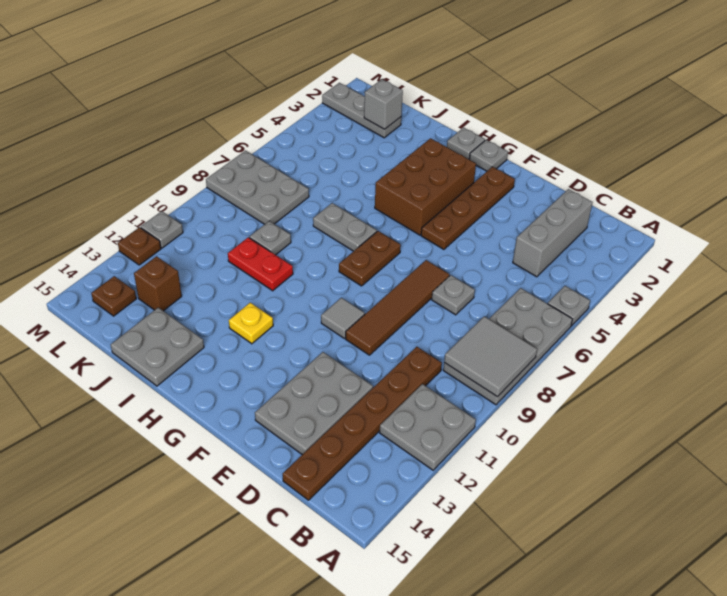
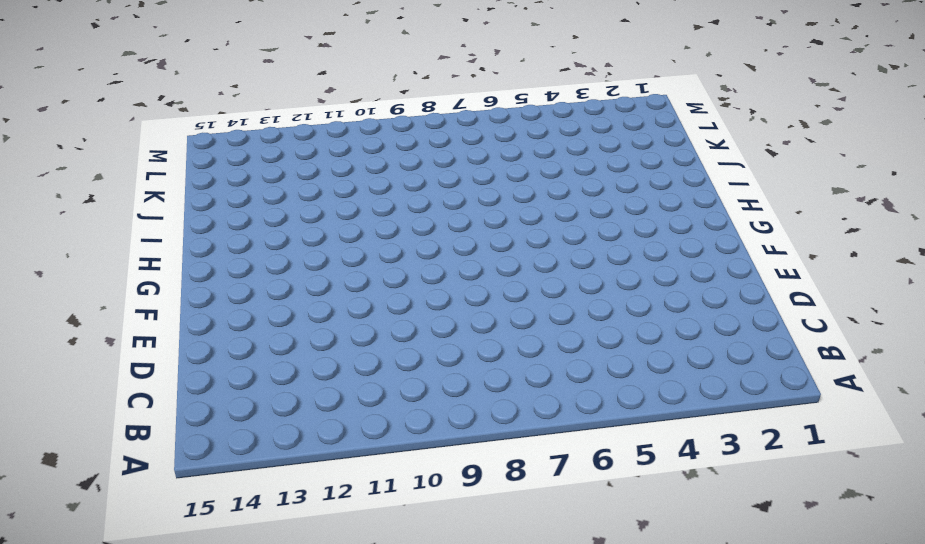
none -> grey 1x1 plate [548,286,590,326]
none -> grey 2x4 plate [443,288,573,405]
none -> grey 2x2 plate [380,384,476,470]

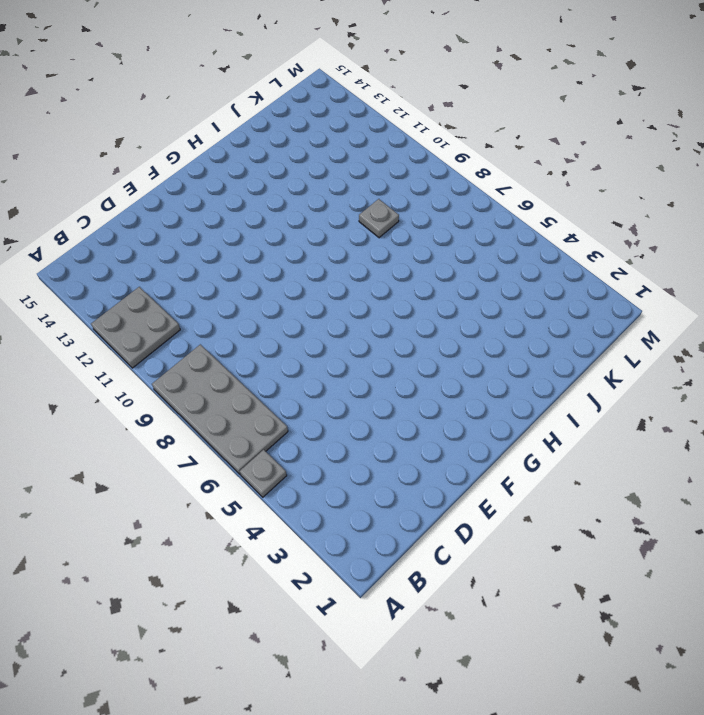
none -> grey 1x3 brick [513,189,593,277]
none -> brown 1x6 plate [283,347,442,500]
none -> grey 1x1 plate [432,275,475,315]

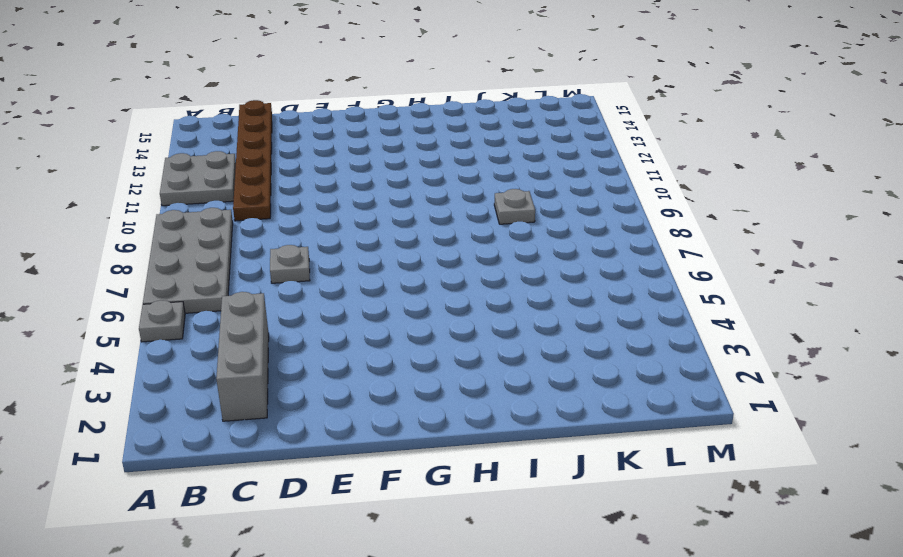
none -> grey 2x3 plate [255,352,373,455]
none -> brown 1x4 tile [346,260,450,355]
none -> brown 1x4 plate [421,167,515,249]

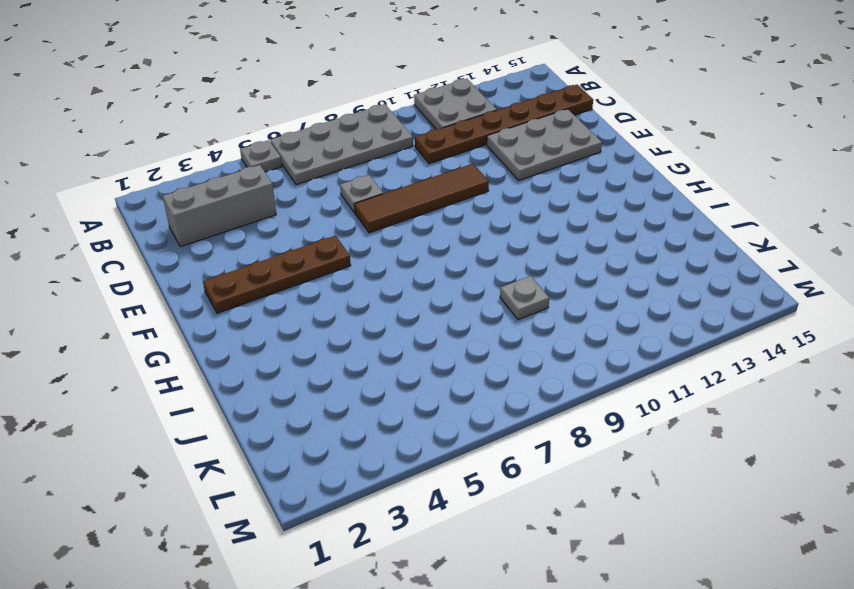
none -> grey 1x1 tile [321,298,365,339]
none -> grey 1x1 plate [469,140,508,171]
none -> brown 2x3 brick [375,138,476,235]

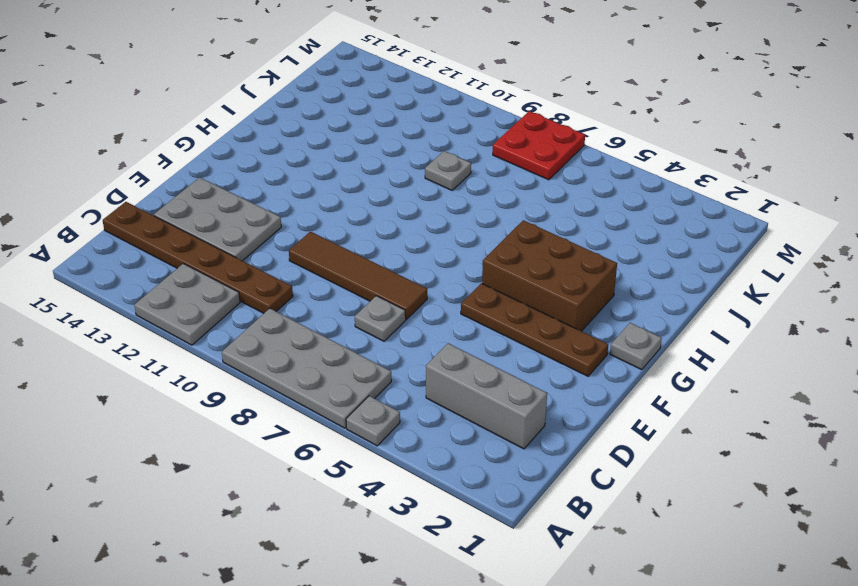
red 2x2 plate [493,111,585,180] -> grey 2x3 plate [206,151,309,224]
none -> grey 1x1 tile [321,298,365,339]
none -> brown 1x2 plate [339,231,401,286]
none -> grey 1x1 plate [447,128,485,159]

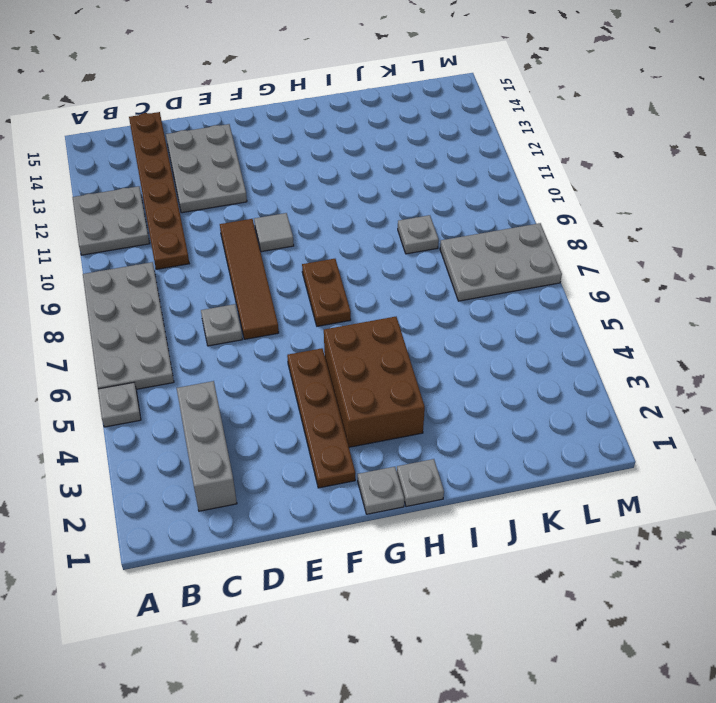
none -> grey 1x2 plate [313,203,377,251]
none -> yellow 1x1 plate [229,303,273,344]
none -> red 1x2 plate [228,237,293,291]

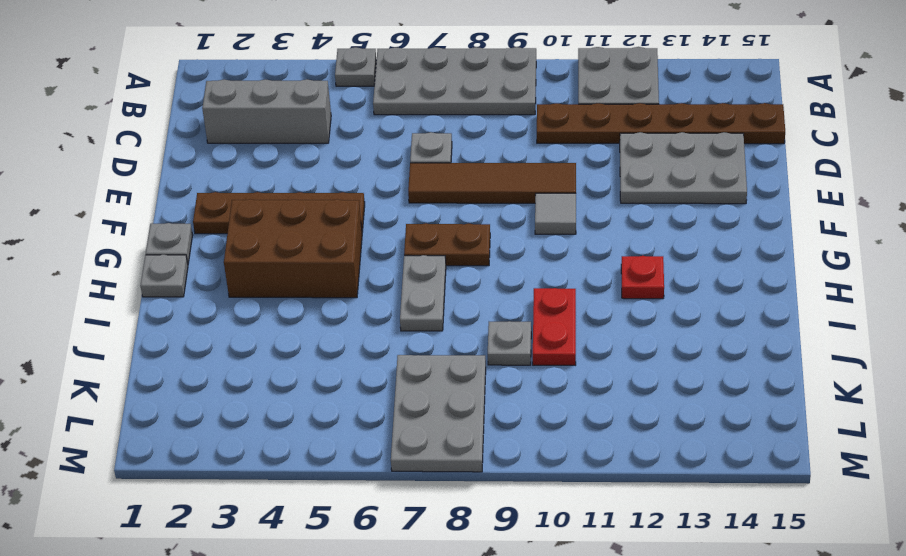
red 1x1 plate [621,256,664,299] -> yellow 1x1 plate [229,303,273,344]
none -> grey 2x2 plate [111,307,204,386]
none -> grey 1x3 plate [322,83,401,138]
none -> brown 1x1 brick [134,256,182,311]

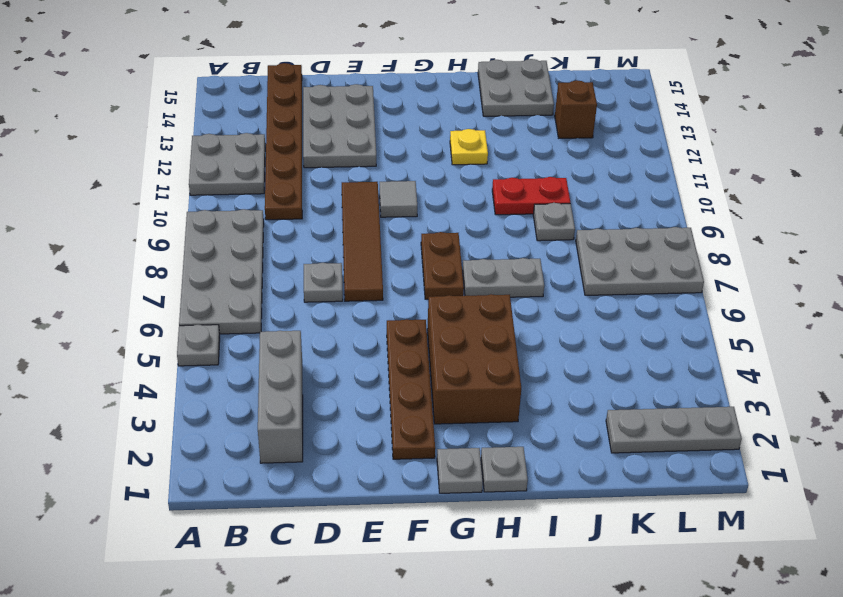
none -> brown 1x1 plate [91,276,136,316]
none -> grey 1x1 plate [141,211,183,248]
none -> brown 1x1 plate [118,227,161,265]

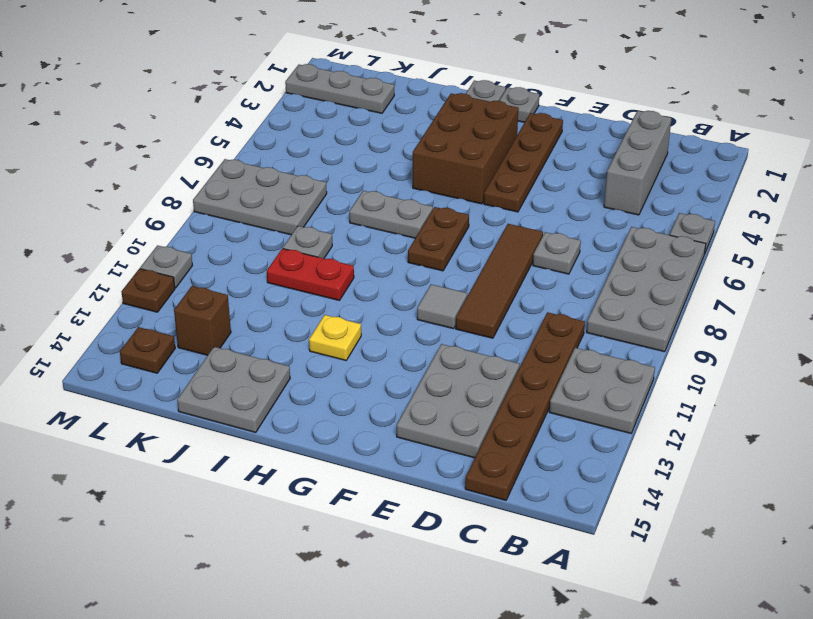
none -> grey 2x2 tile [444,316,537,397]
none -> grey 1x1 brick [364,79,403,129]

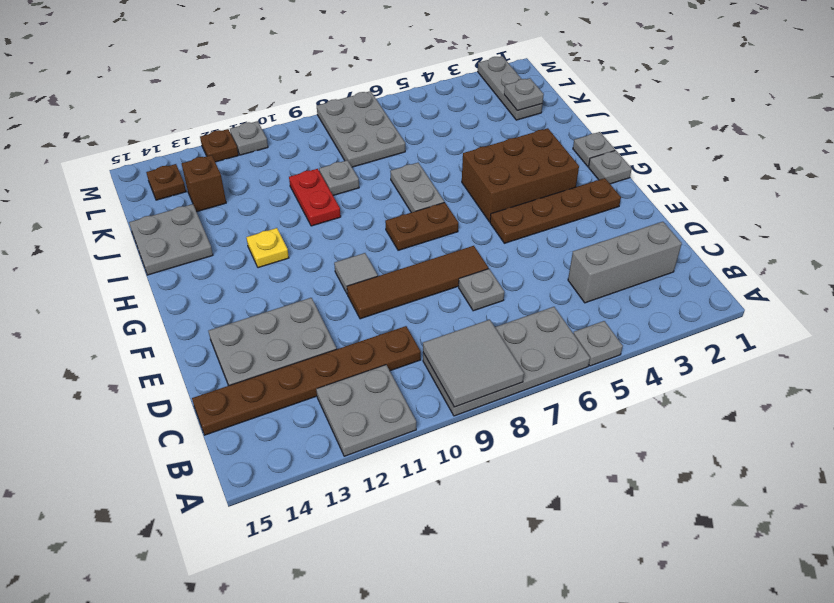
grey 1x1 plate [504,78,544,111] -> grey 1x1 brick [364,79,403,129]

